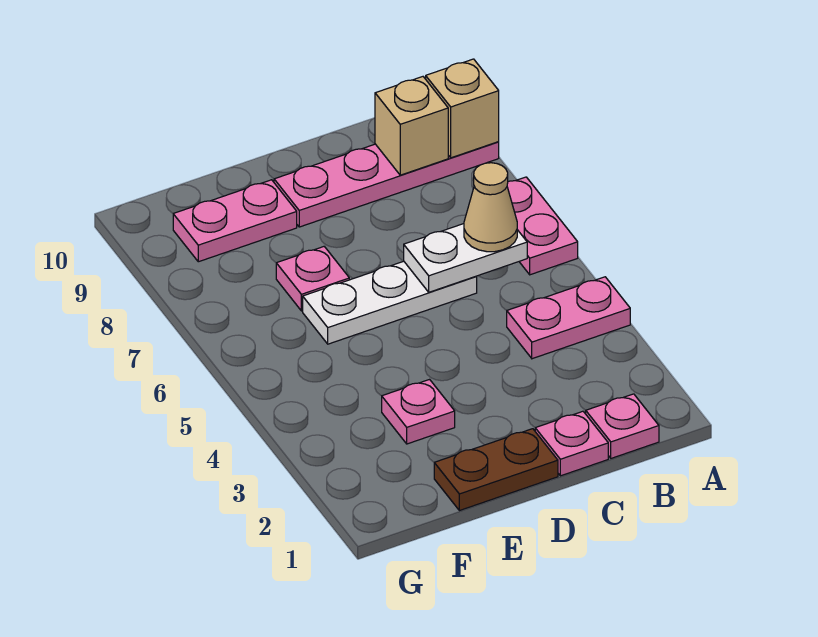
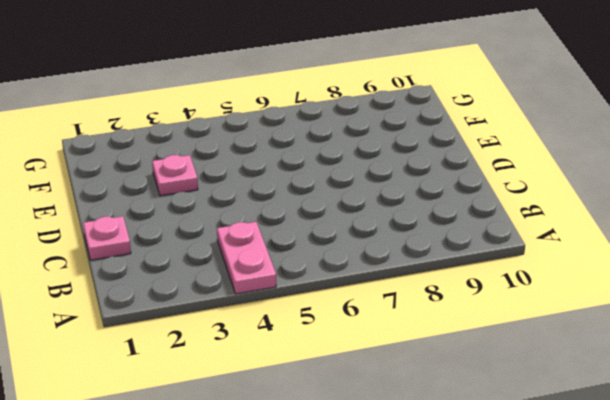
none -> pink 1x2 plate [507,177,578,275]
none -> pink 1x4 plate [274,142,499,227]
none -> pink 1x1 plate [586,394,659,458]

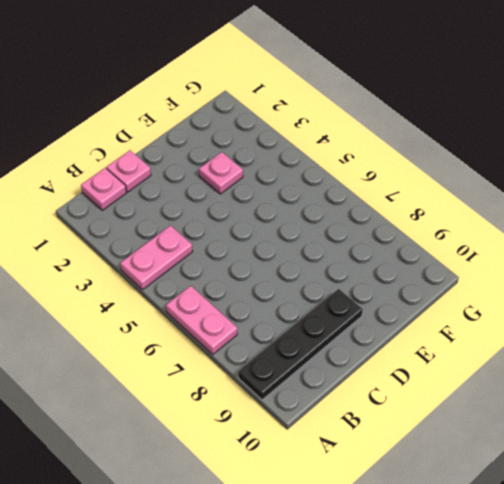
black 1x4 plate [238,289,363,400] -> pink 1x4 plate [274,142,499,227]
none -> white 1x3 plate [303,261,477,344]
none -> brown 1x2 plate [434,429,558,511]
none -> pink 1x1 plate [276,247,349,311]

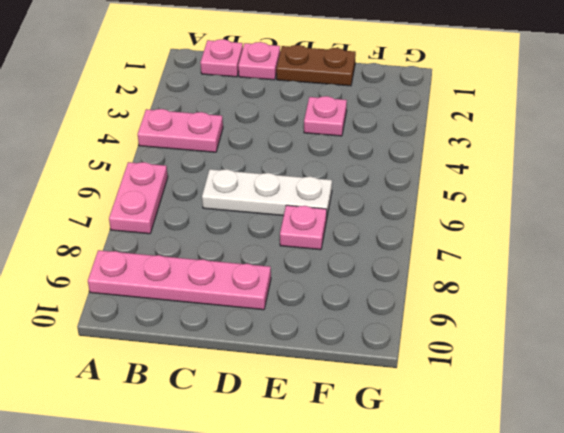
none -> pink 1x2 plate [173,180,297,262]
none -> tan 1x1 brick [426,59,499,158]
none -> white 1x2 plate [404,224,527,292]

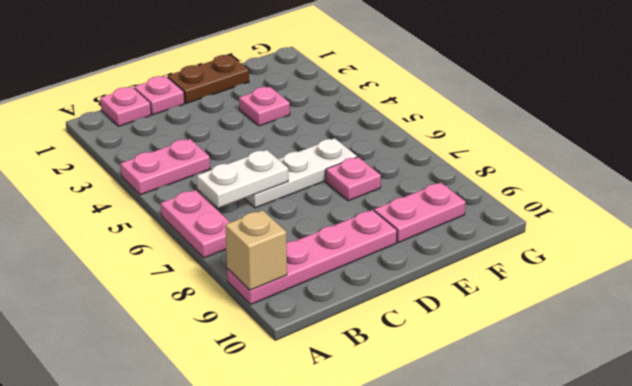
none -> tan 1x1 brick [375,77,448,175]
none -> tan 1x1 cone [464,163,517,252]

